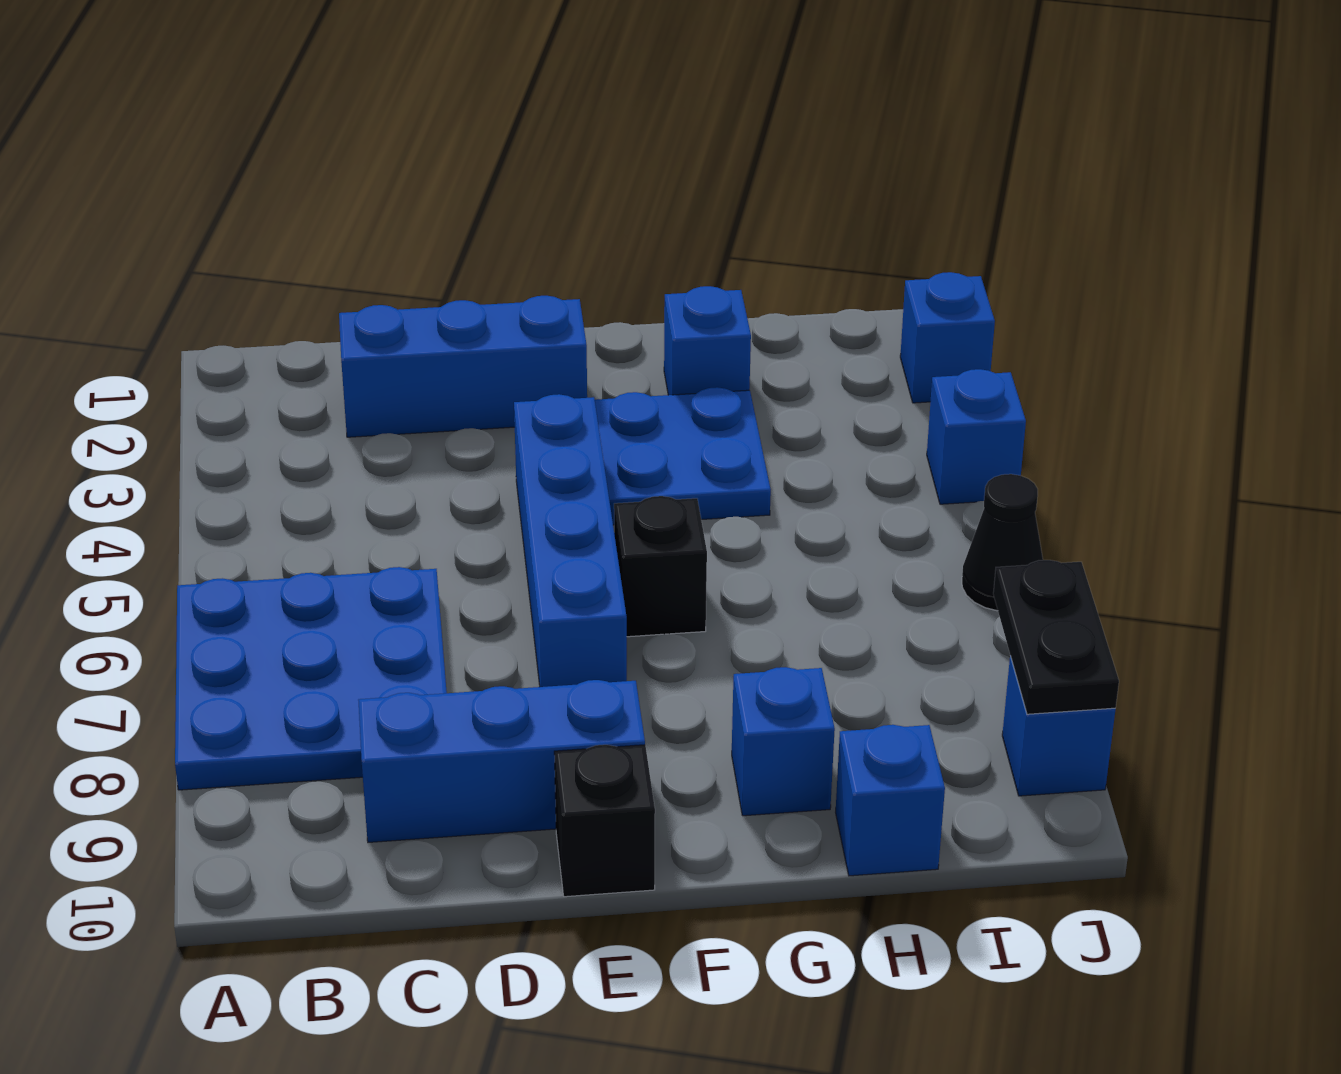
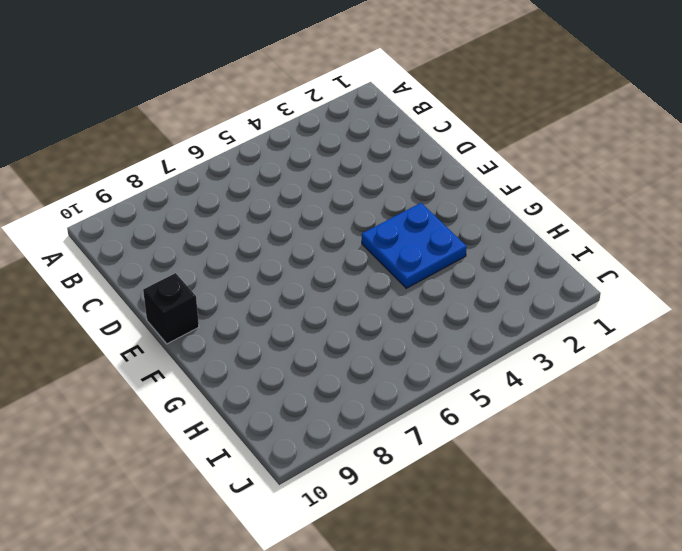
none -> blue 3x3 plate [175,567,447,790]
none -> blue 1x3 brick [339,296,587,437]
none -> blue 1x3 brick [358,680,645,842]

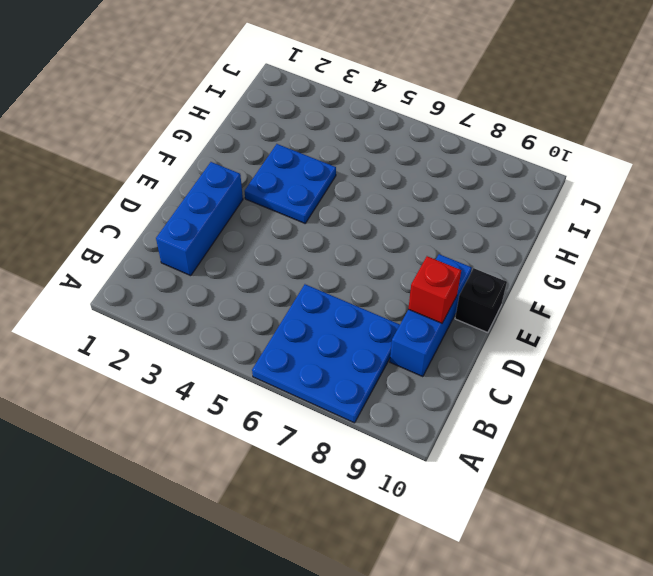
red 1x1 brick [408,256,461,323] -> none
none -> blue 1x4 brick [514,394,627,687]
none -> black 1x1 brick [614,496,707,637]
none -> blue 1x1 brick [664,286,751,395]

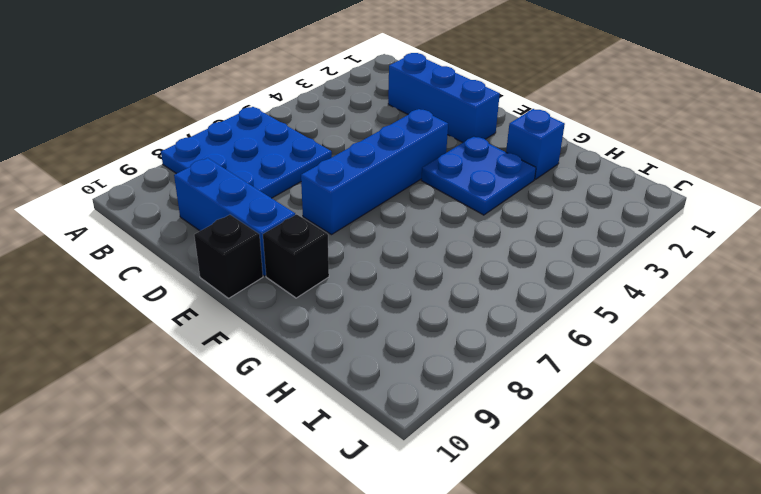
black 1x1 brick [263,214,329,298] -> black 1x1 brick moved to [614,496,707,637]
none -> blue 1x1 brick [732,667,835,816]
none -> blue 1x1 brick [836,725,945,876]
none -> blue 1x1 brick [900,272,995,403]

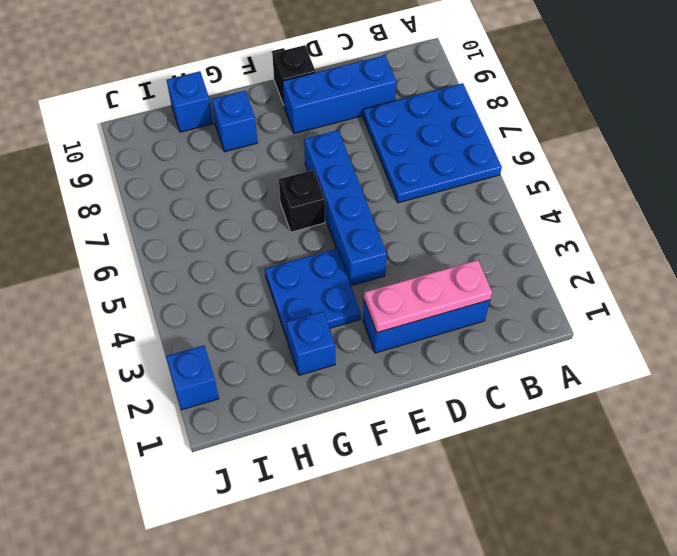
pink 1x3 plate [364,260,492,333] -> none
none -> blue 1x1 brick [927,369,1026,504]
none -> black 1x1 cone [962,474,1043,611]
none -> blue 1x1 brick [1002,656,1116,796]

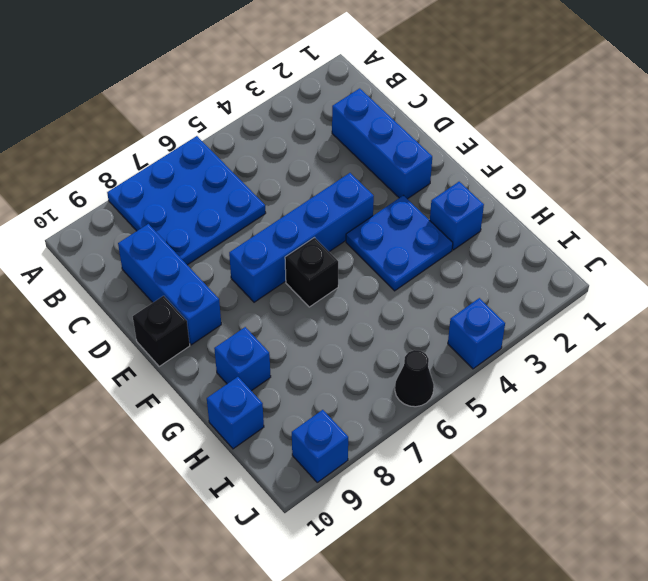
none -> blue 1x1 brick [900,272,995,403]
none -> black 1x2 plate [993,560,1119,714]

